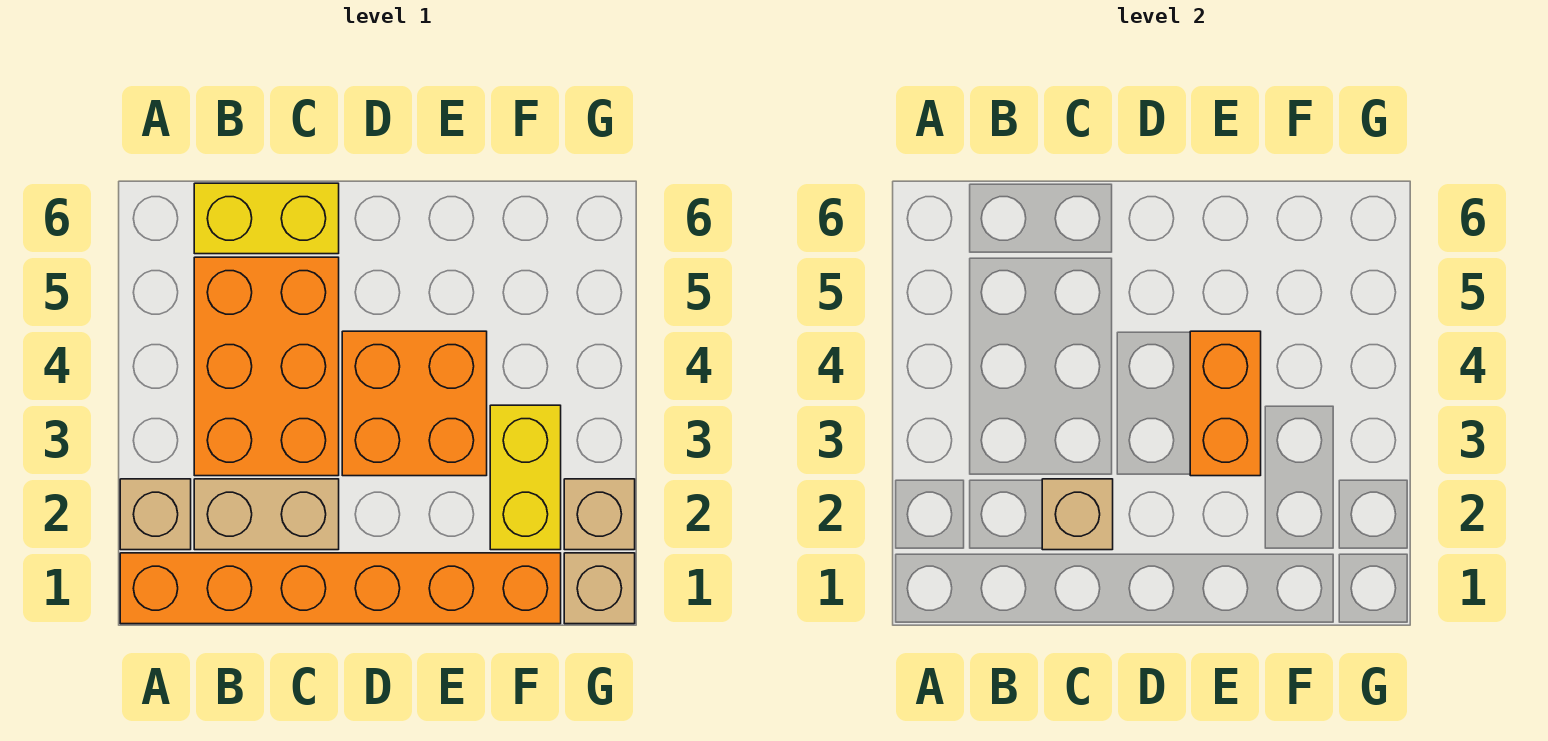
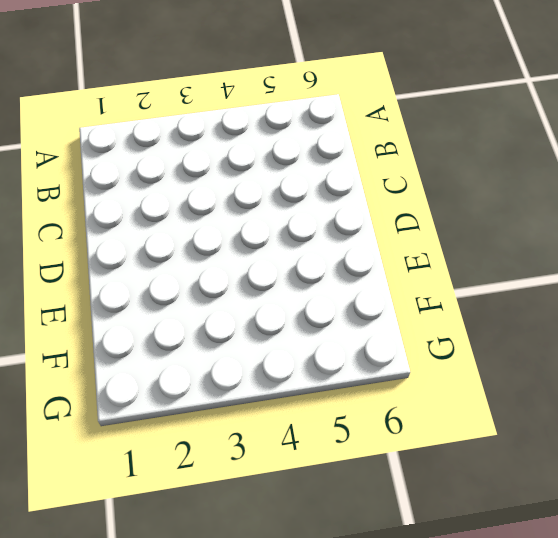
none -> orange 1x6 brick [120,553,561,624]
none -> tan 1x1 brick [120,479,191,550]

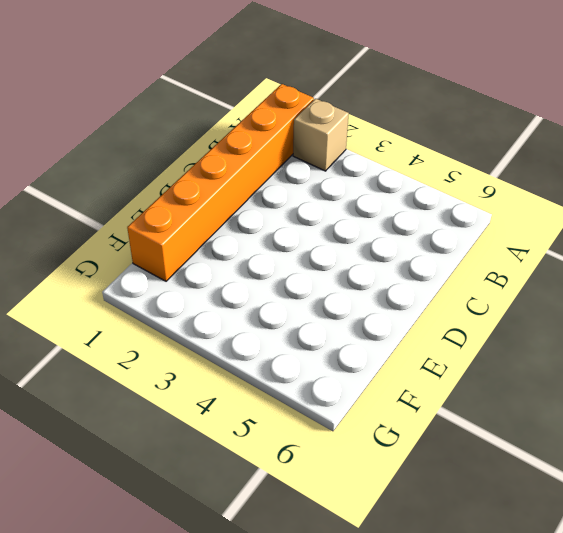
none -> tan 1x2 brick [194,479,339,550]
none -> orange 2x3 brick [194,257,339,476]

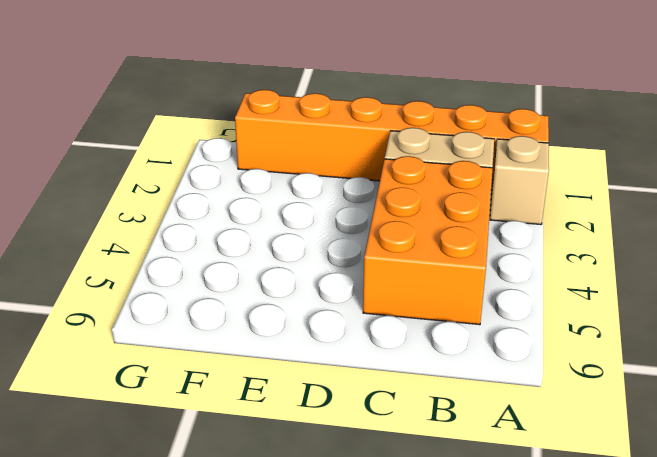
none -> yellow 1x2 brick [194,183,339,254]
none -> orange 2x2 brick [342,331,487,476]

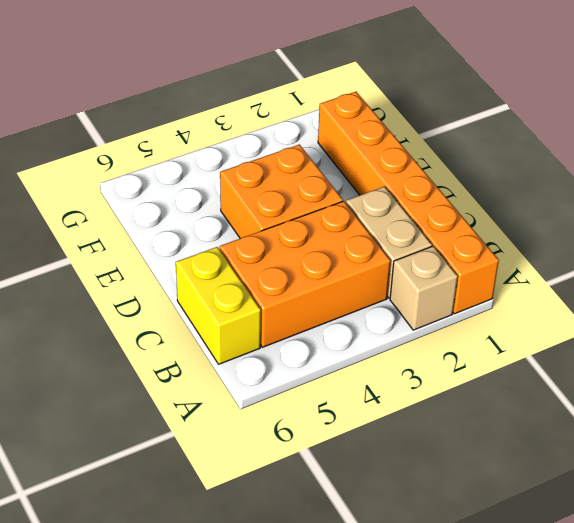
none -> yellow 1x2 brick [490,405,561,550]
none -> tan 1x1 brick [564,553,635,624]

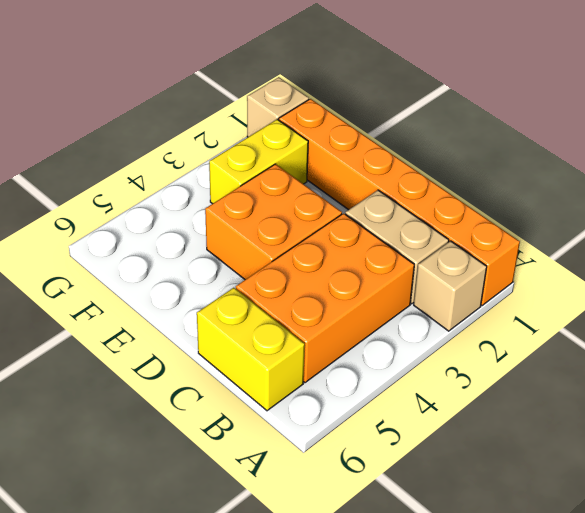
none -> tan 1x1 brick [564,479,635,550]
none -> tan 1x1 brick [1042,479,1113,550]

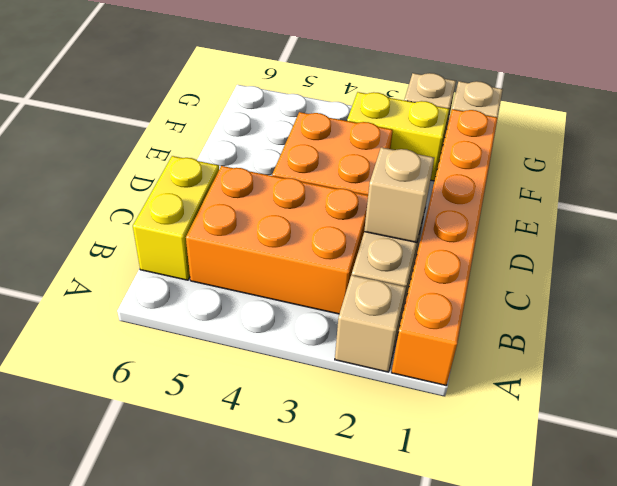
none -> orange 1x2 brick [1190,331,1261,476]

